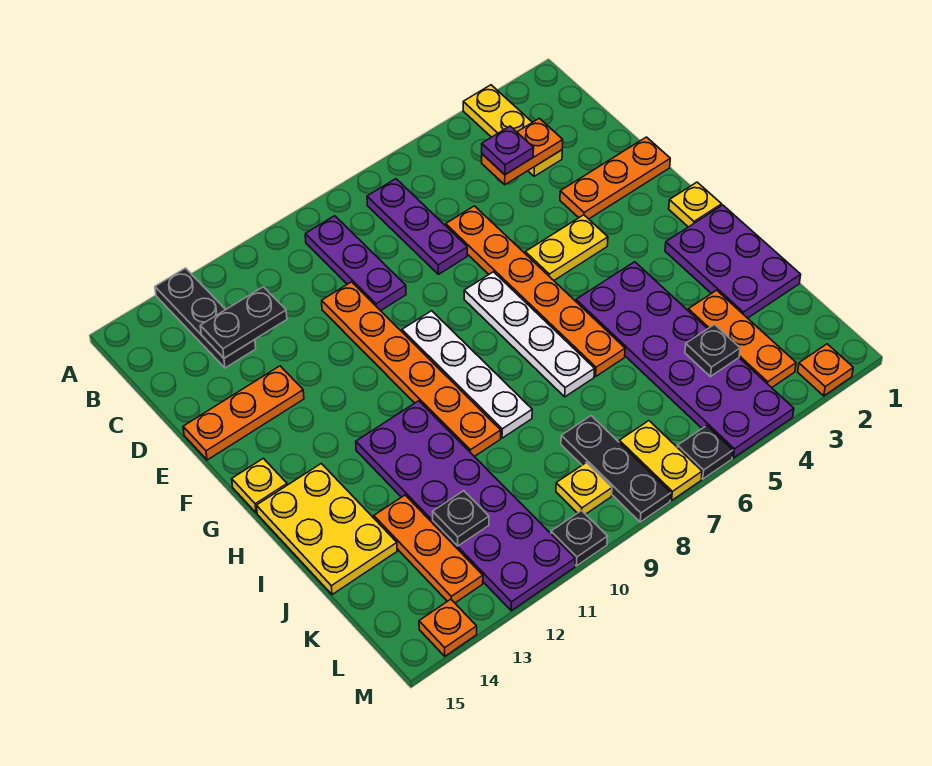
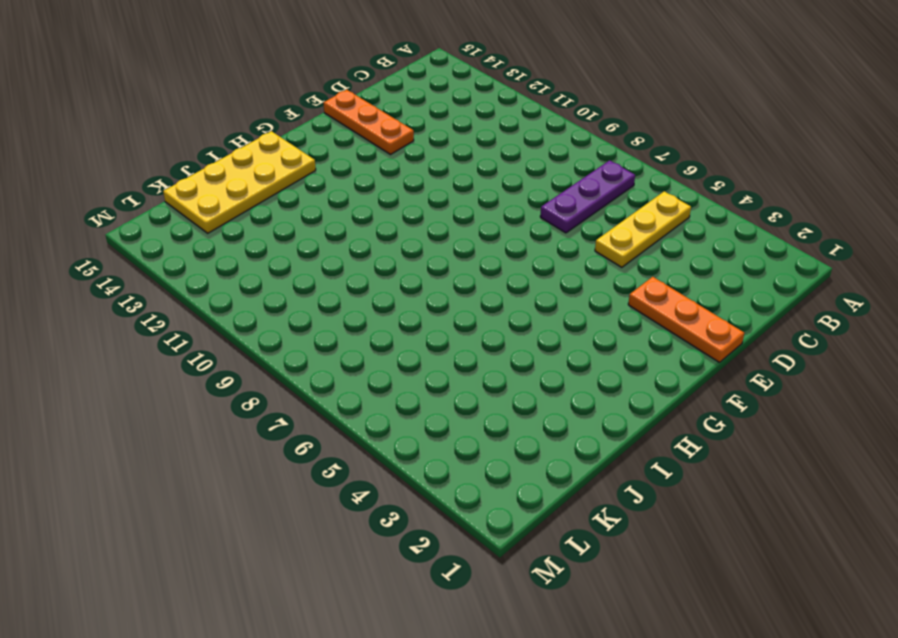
yellow 1x3 plate [595,191,691,267] -> yellow 1x3 plate moved to [463,85,562,176]
yellow 2x4 plate [163,131,316,233] -> yellow 2x3 plate [256,463,397,595]
none -> black 1x3 plate [155,268,256,368]
none -> purple 1x3 plate [305,216,406,311]
none -> orange 1x6 plate [446,206,625,376]
none -> orange 1x6 plate [322,282,501,457]

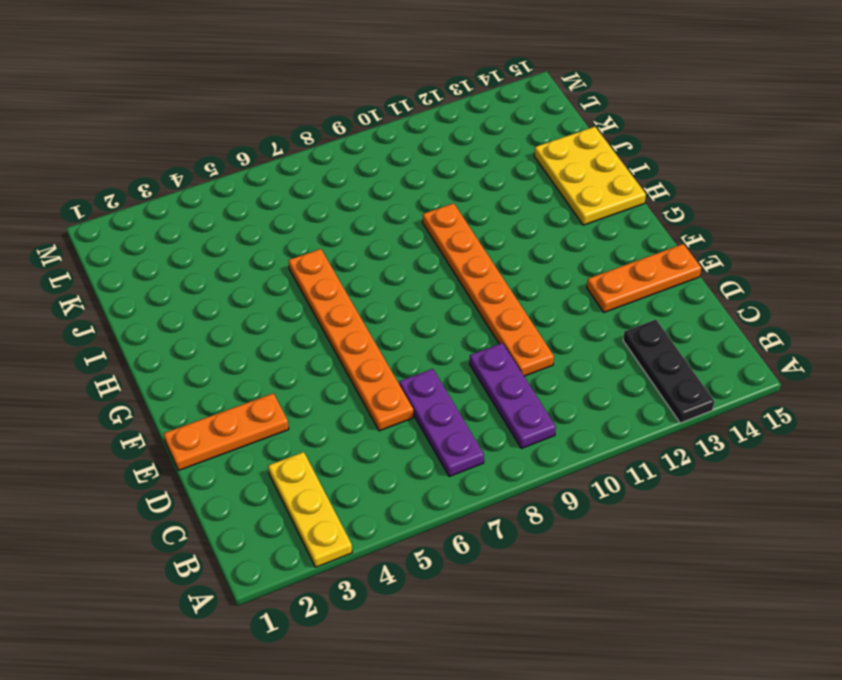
none -> yellow 1x2 plate [525,215,608,280]
none -> white 1x4 plate [464,272,595,397]
none -> white 1x4 plate [402,311,532,438]
none -> yellow 1x1 plate [669,182,722,227]

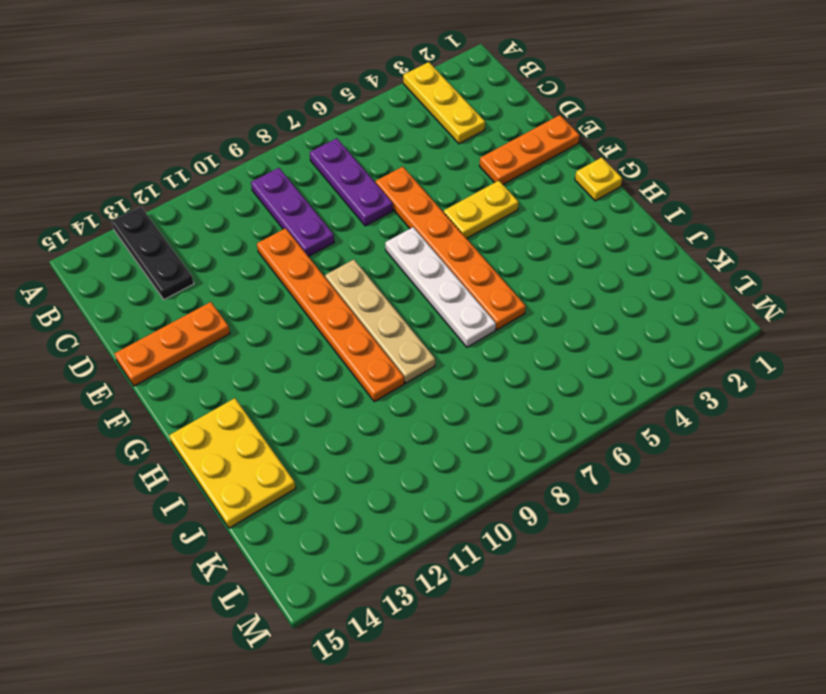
tan 1x4 plate [325,259,435,383] -> white 1x4 plate [402,311,532,438]
none -> yellow 1x1 plate [232,458,287,513]
none -> purple 2x3 plate [665,205,801,318]
none -> purple 2x6 plate [576,262,794,458]
none -> purple 2x6 plate [356,401,575,611]

